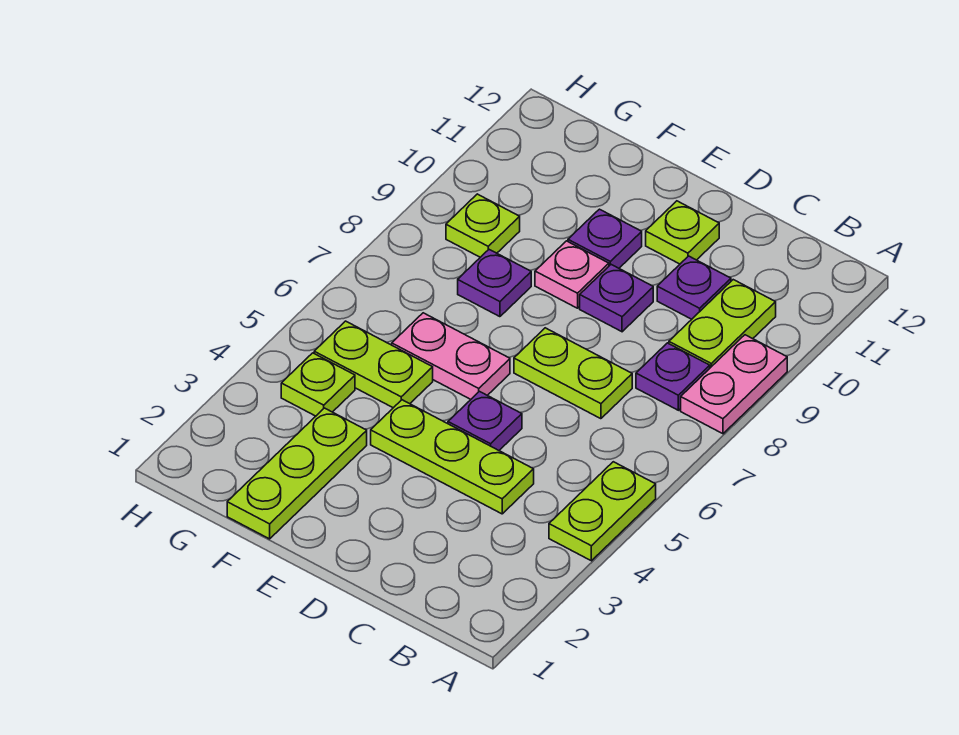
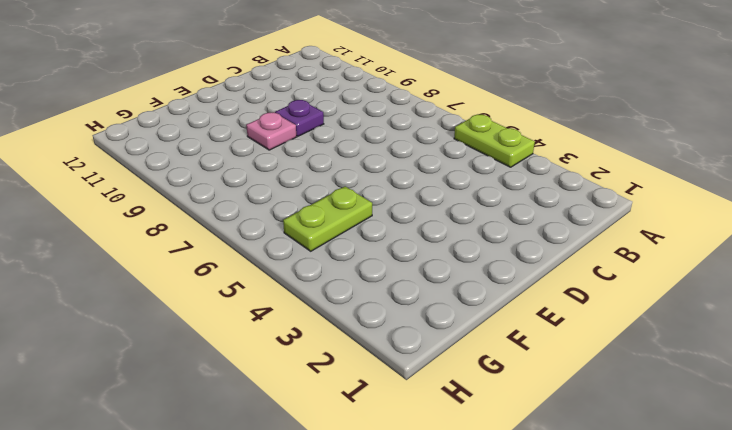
none -> pink 1x2 plate [681,335,787,434]
none -> purple 1x1 plate [636,343,710,410]
none -> lime 1x2 plate [669,280,776,368]

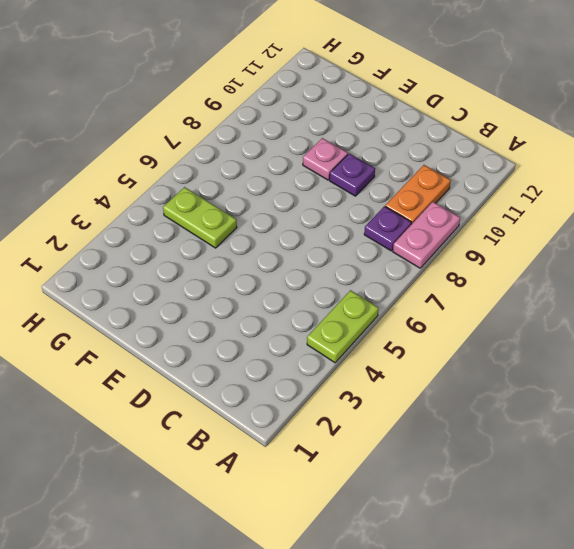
orange 1x2 plate [385,165,451,224] -> lime 1x2 plate [669,280,776,368]
none -> lime 1x3 plate [371,400,534,514]
none -> lime 1x2 plate [514,328,632,419]
none -> purple 1x1 plate [657,256,731,319]

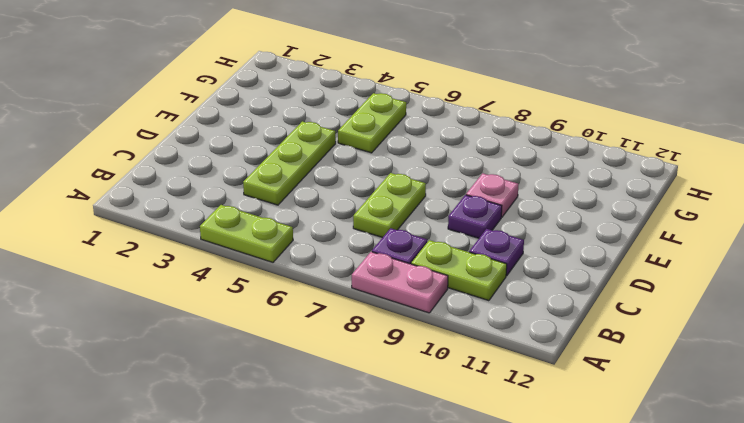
none -> purple 1x1 plate [448,392,522,450]
none -> lime 1x1 plate [646,201,719,264]
none -> pink 1x2 plate [392,313,510,399]

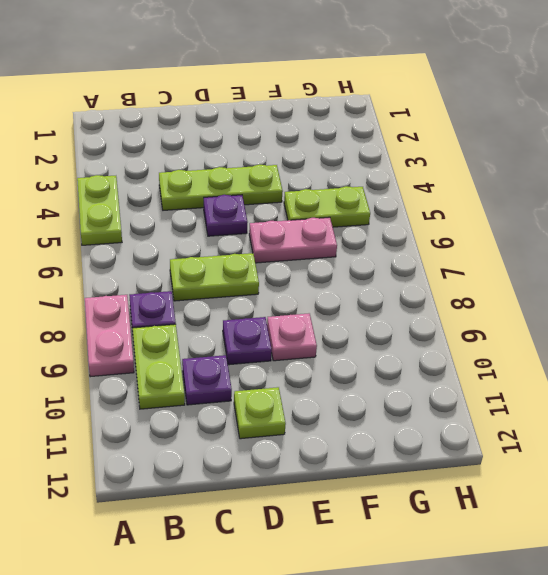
none -> purple 1x1 plate [568,209,642,268]
none -> lime 1x3 plate [227,408,367,539]
none -> purple 1x1 plate [458,250,531,317]

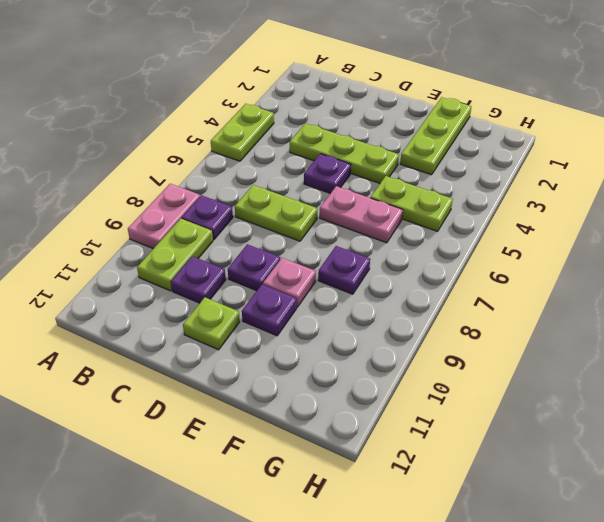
none -> lime 1x1 plate [281,353,355,416]
none -> lime 1x1 plate [446,194,520,257]

